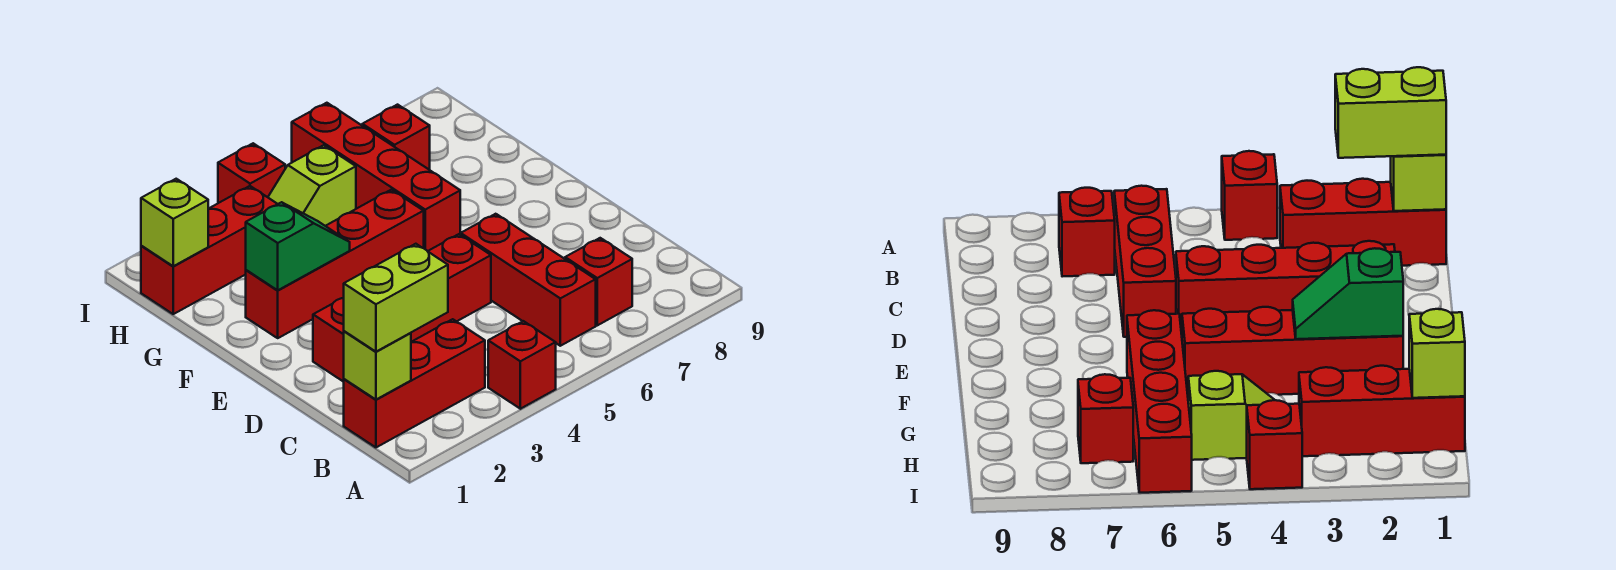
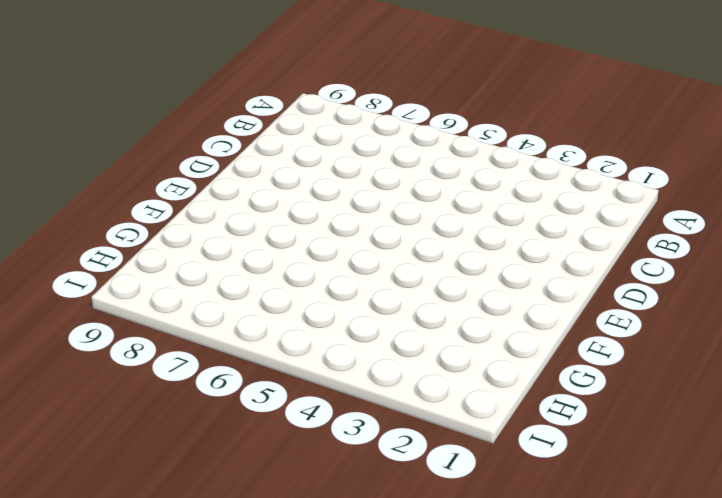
none -> red 1x1 brick [488,321,556,409]
none -> red 1x3 brick [344,319,485,447]
none -> red 1x3 brick [461,214,596,346]

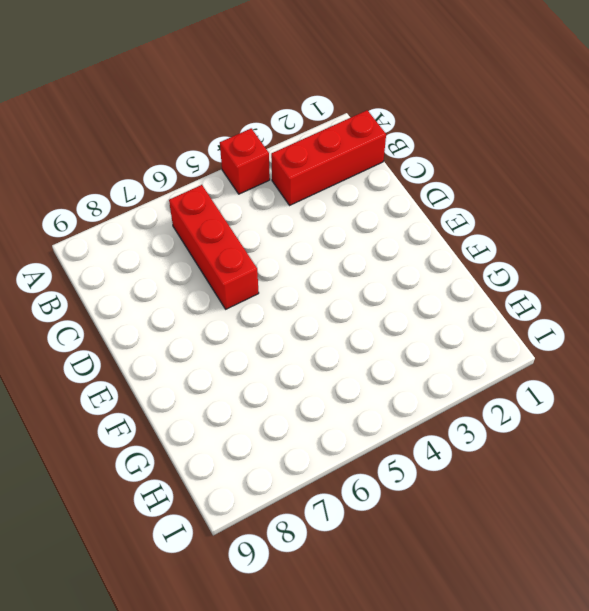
none -> red 1x1 brick [565,238,632,325]
none -> red 1x4 brick [313,234,491,382]
none -> red 1x4 brick [246,190,424,338]

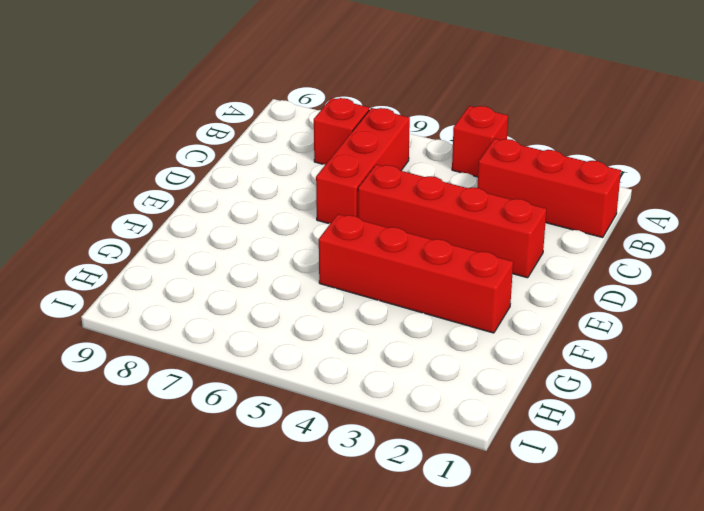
none -> red 1x4 brick [292,103,460,251]
none -> red 1x3 brick [141,186,277,314]
none -> lime 1x2 slope [268,145,356,226]

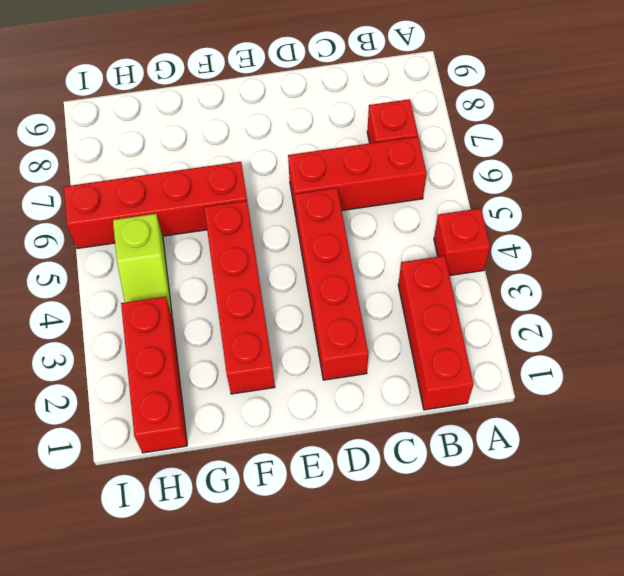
none -> red 1x1 brick [362,105,430,170]
none -> red 1x1 brick [218,143,285,203]
none -> lime 1x1 brick [344,331,411,400]

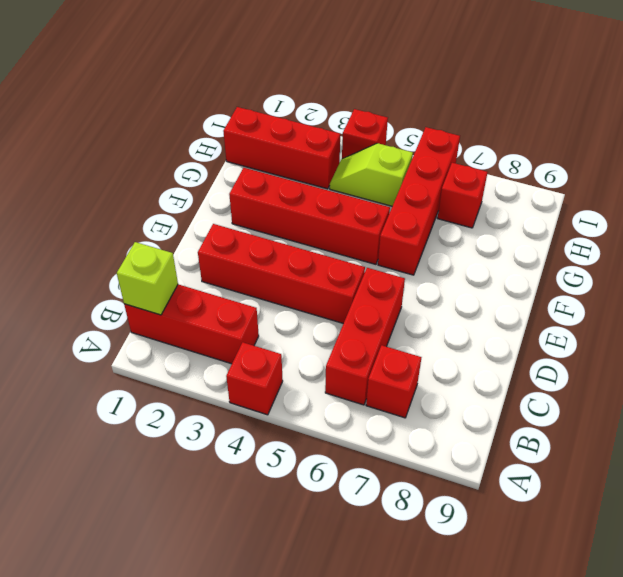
none -> green 1x2 slope [246,202,350,290]
none -> lime 1x1 brick [141,179,208,266]
none -> lime 1x2 brick [344,244,448,352]

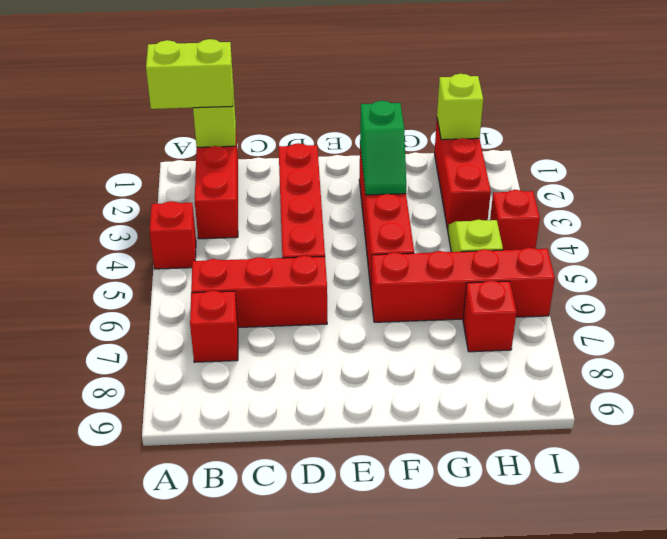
lime 1x2 brick [146,39,233,109] -> lime 1x2 brick turned to [344,244,448,352]

